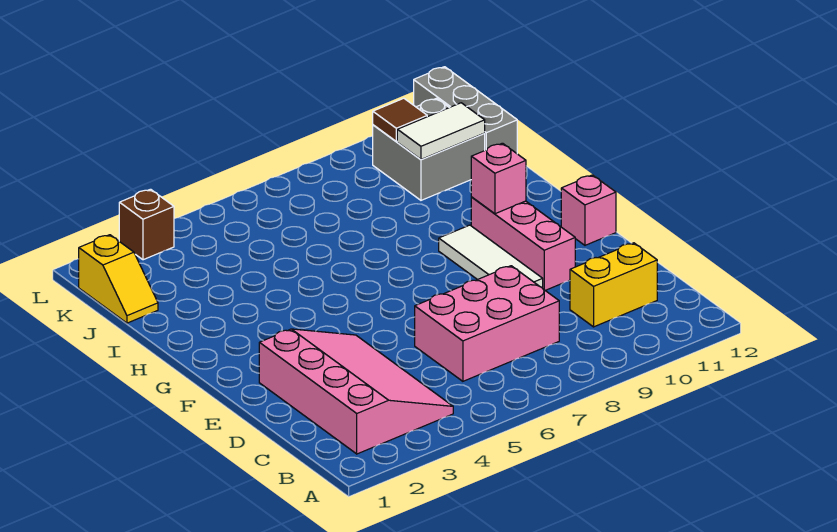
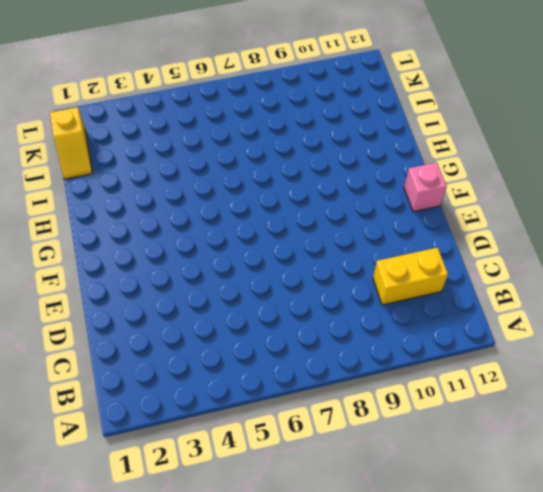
none -> pink 3x4 slope [259,329,453,454]
none -> pink 2x3 brick [415,266,559,381]
none -> white 1x3 tile [439,225,543,288]

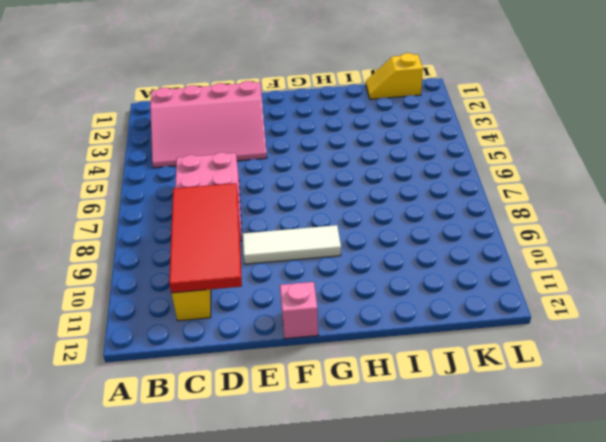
red 2x4 tile [169,183,242,293] -> none
none -> pink 1x3 brick [471,197,575,290]
none -> grey 2x2 brick [373,98,485,200]
none -> grey 1x3 brick [414,67,517,153]

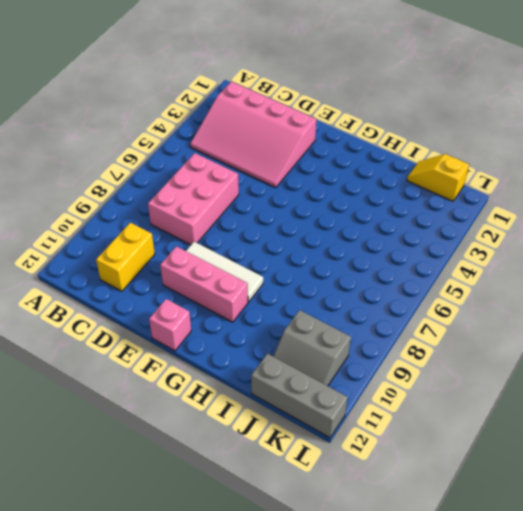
grey 2x2 slope [273,310,351,386] -> grey 2x2 brick [373,98,485,200]
none -> brown 1x1 brick [119,189,174,260]
none -> pink 1x1 brick [471,143,526,214]
none -> white 1x2 tile [397,103,485,159]

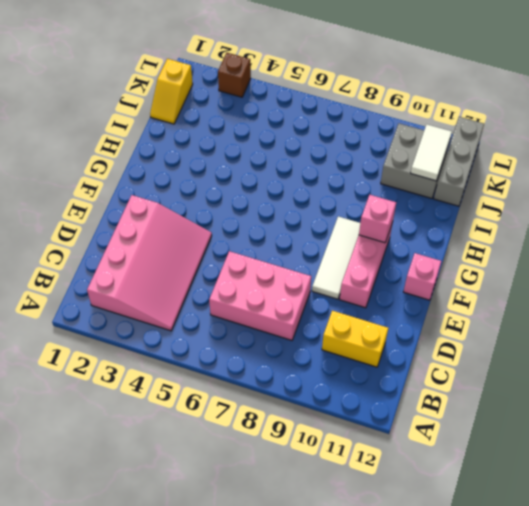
white 1x2 tile [411,125,452,181] -> white 1x2 tile turned to [397,103,485,159]
none -> brown 1x1 tile [373,98,427,141]

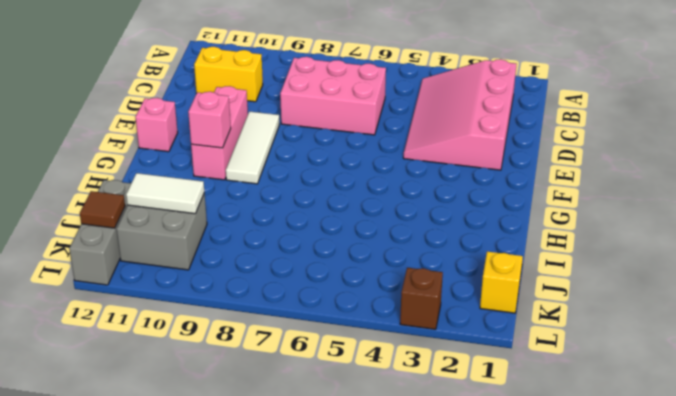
brown 1x1 tile [80,191,125,228] -> brown 1x1 tile moved to [373,98,427,141]

